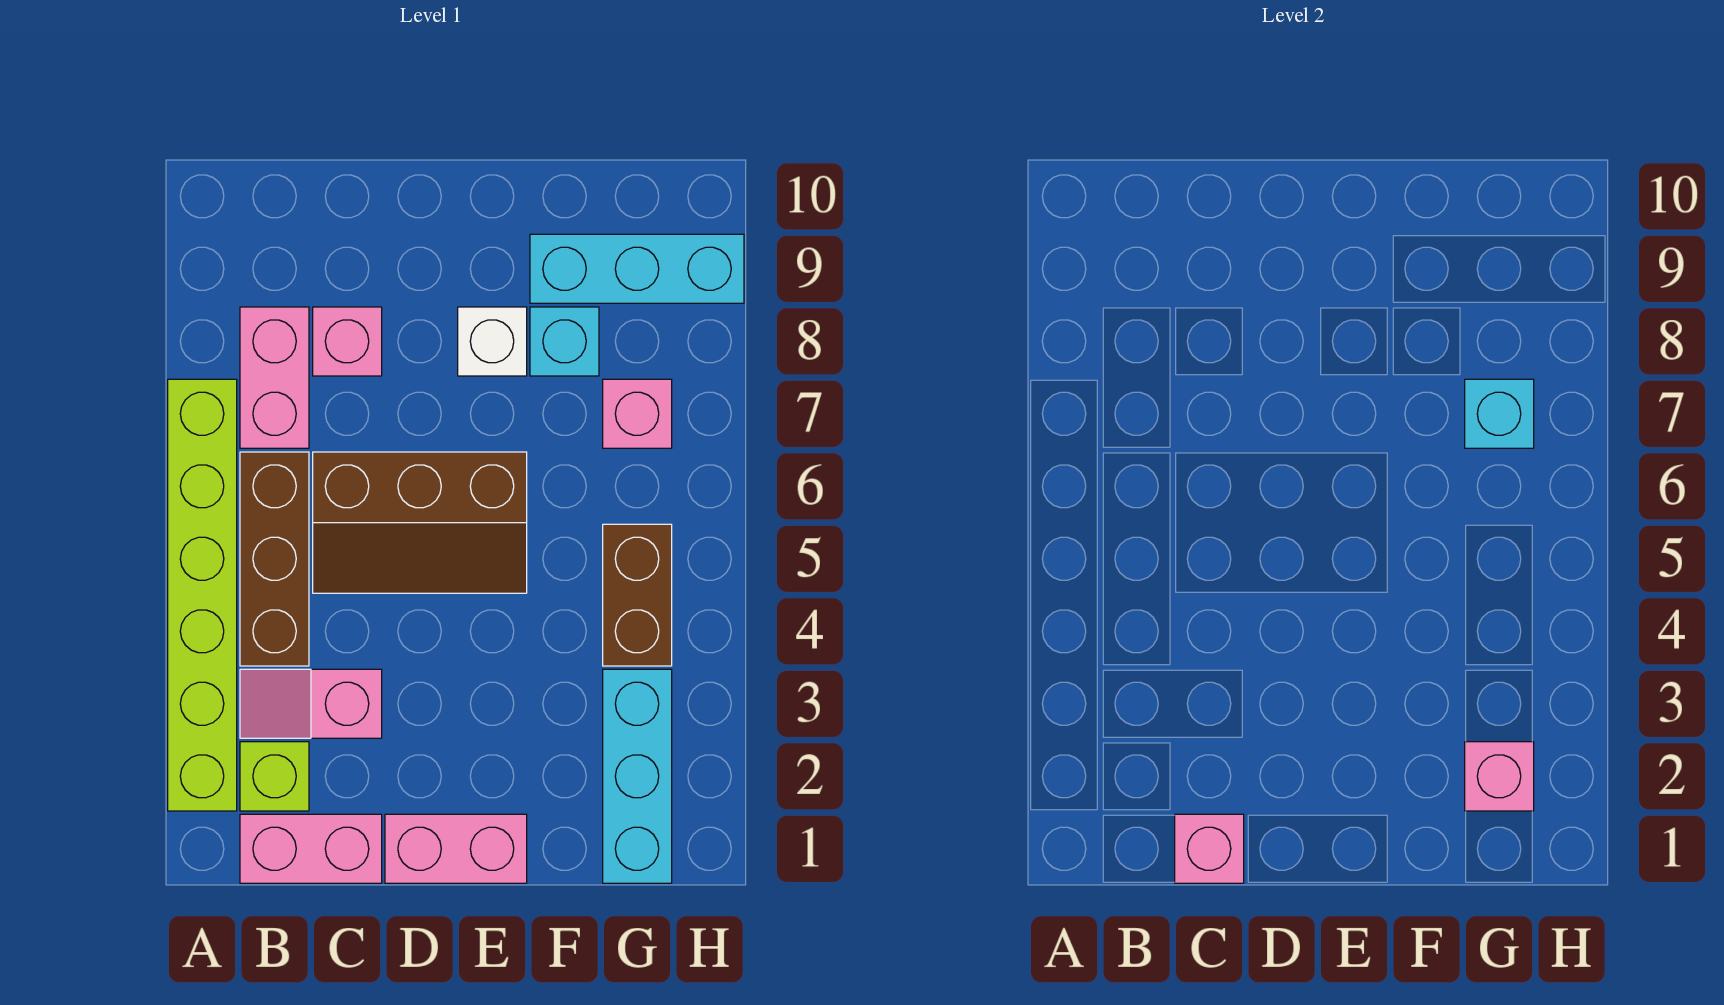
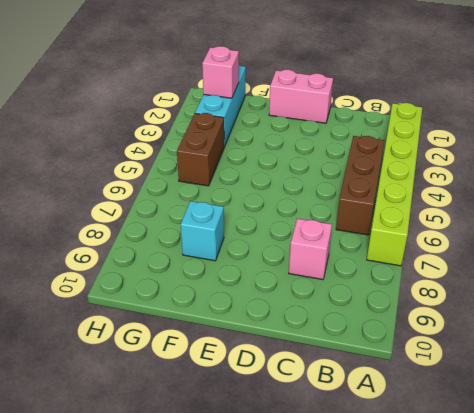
none -> pink 1x2 brick [240,814,382,883]
none -> lime 1x1 brick [240,742,309,811]
none -> pink 1x2 slope [240,669,382,738]

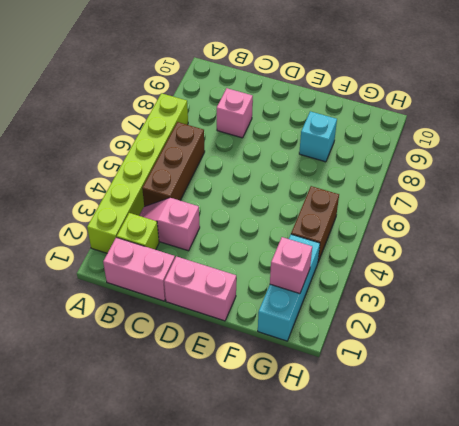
none -> pink 1x2 brick [240,307,309,448]
none -> brown 2x3 slope [313,452,527,593]
none -> white 1x1 brick [458,307,527,376]

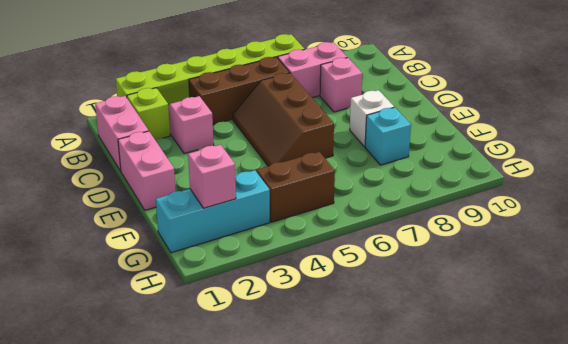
none -> cyan 1x3 brick [530,234,744,303]
none -> pink 1x1 brick [603,379,672,448]
none -> pink 1x1 brick [1175,814,1244,883]

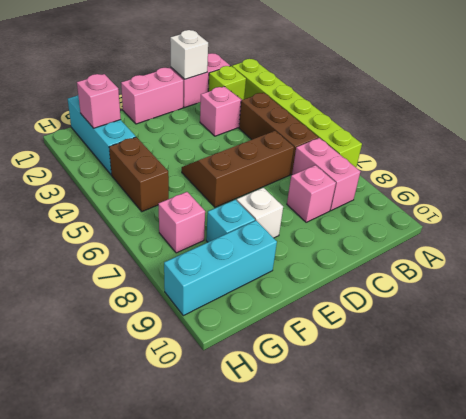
white 1x1 brick [170,30,208,79] -> pink 1x1 brick [1175,814,1244,883]
none -> cyan 1x1 brick [1465,379,1534,448]

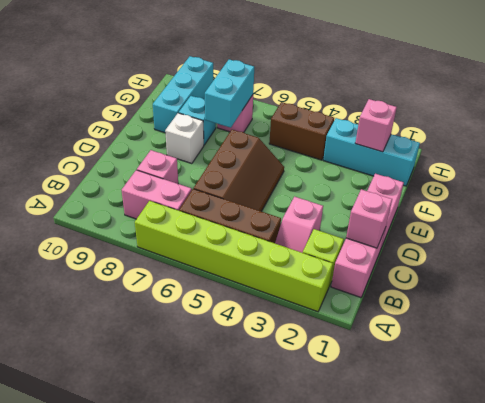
cyan 1x2 brick [205,59,254,128] -> cyan 1x1 brick [1465,379,1534,448]

